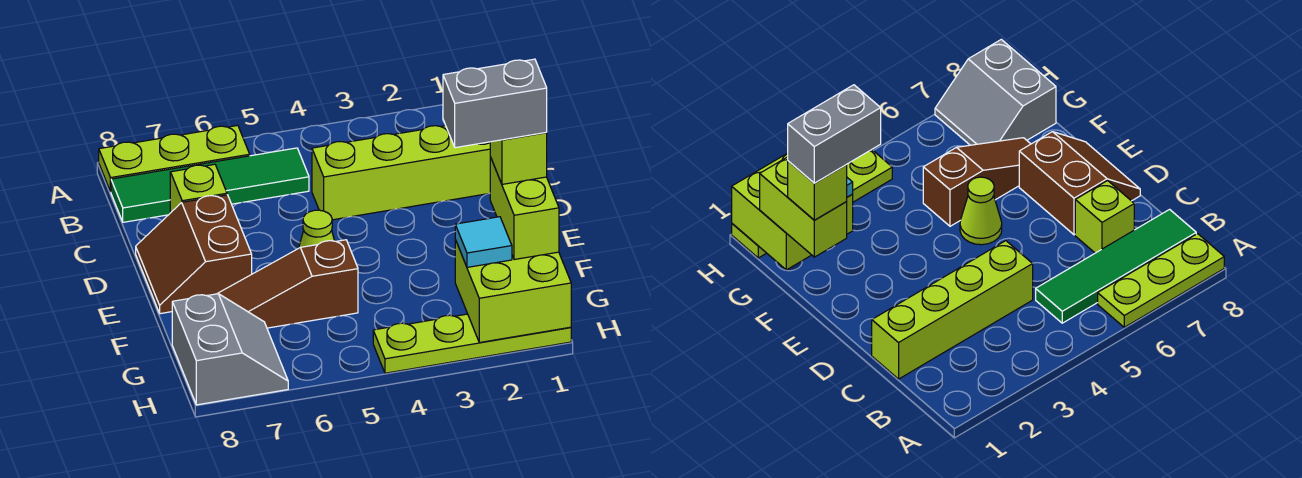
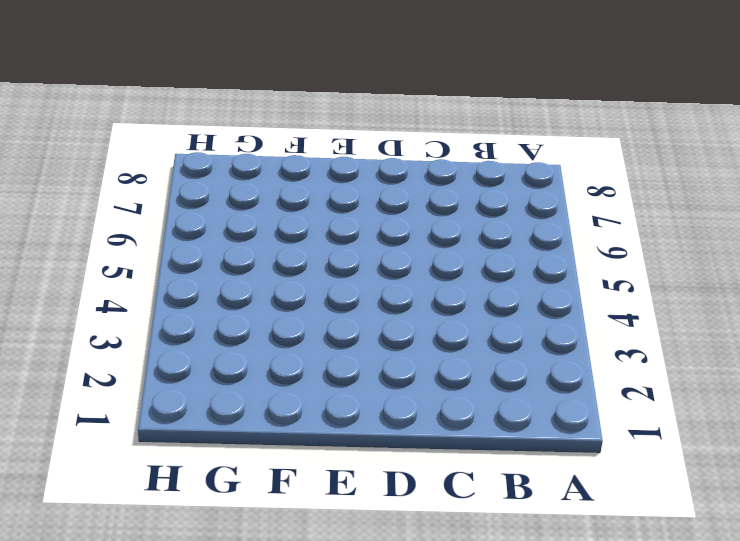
none -> lime 1x3 plate [99,125,250,192]
none -> green 1x4 tile [111,148,309,222]
none -> lime 1x4 brick [312,126,490,220]

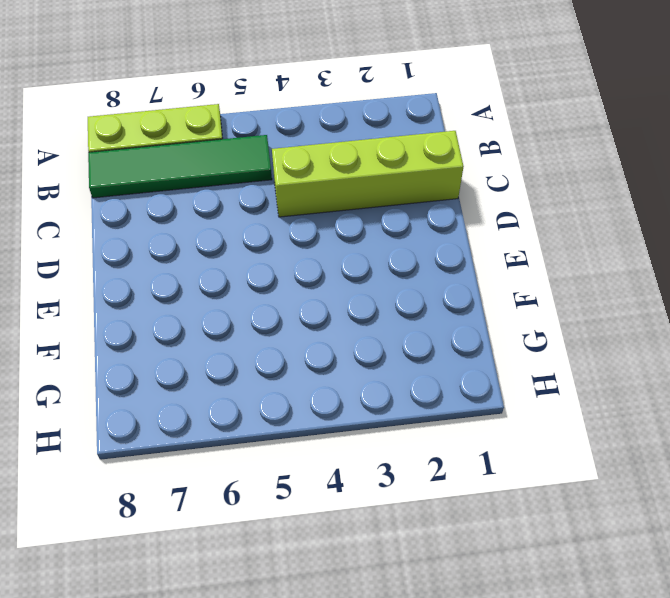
none -> lime 1x1 brick [170,164,227,213]
none -> brown 2x2 slope [136,195,252,314]
none -> lime 1x1 cone [299,210,335,248]

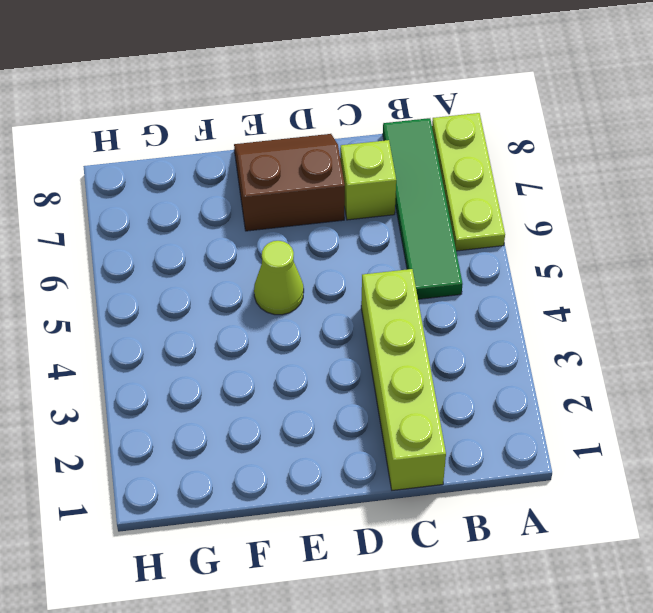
none -> brown 1x3 slope [218,240,358,328]
none -> grey 2x2 slope [172,294,288,405]
none -> lime 1x4 plate [373,314,571,373]

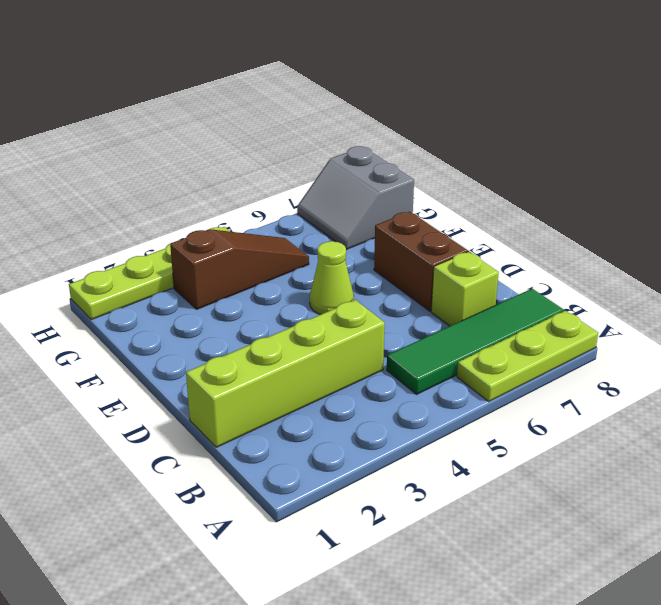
brown 1x3 slope [170,229,309,309] -> brown 1x3 slope moved to [218,240,358,328]
none -> lime 2x2 brick [455,240,571,343]
none -> lime 1x2 brick [490,157,559,260]
none -> cyan 1x1 tile [455,217,512,267]

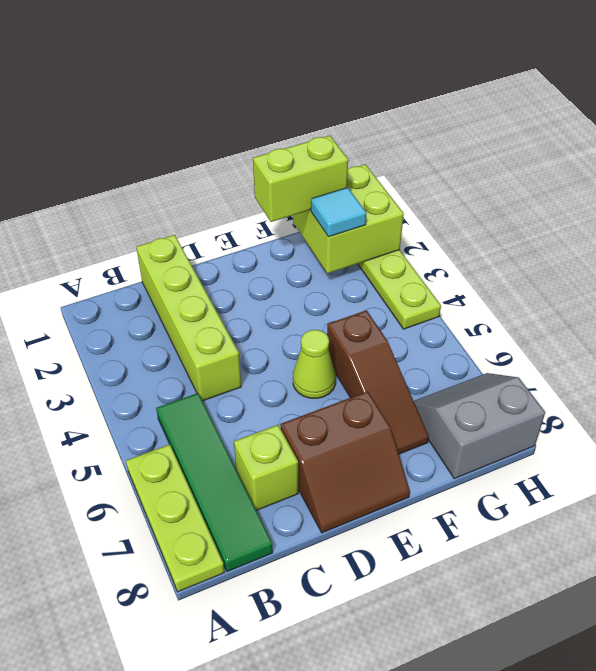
none -> lime 1x1 brick [490,132,547,184]
none -> grey 1x2 brick [443,59,547,148]

